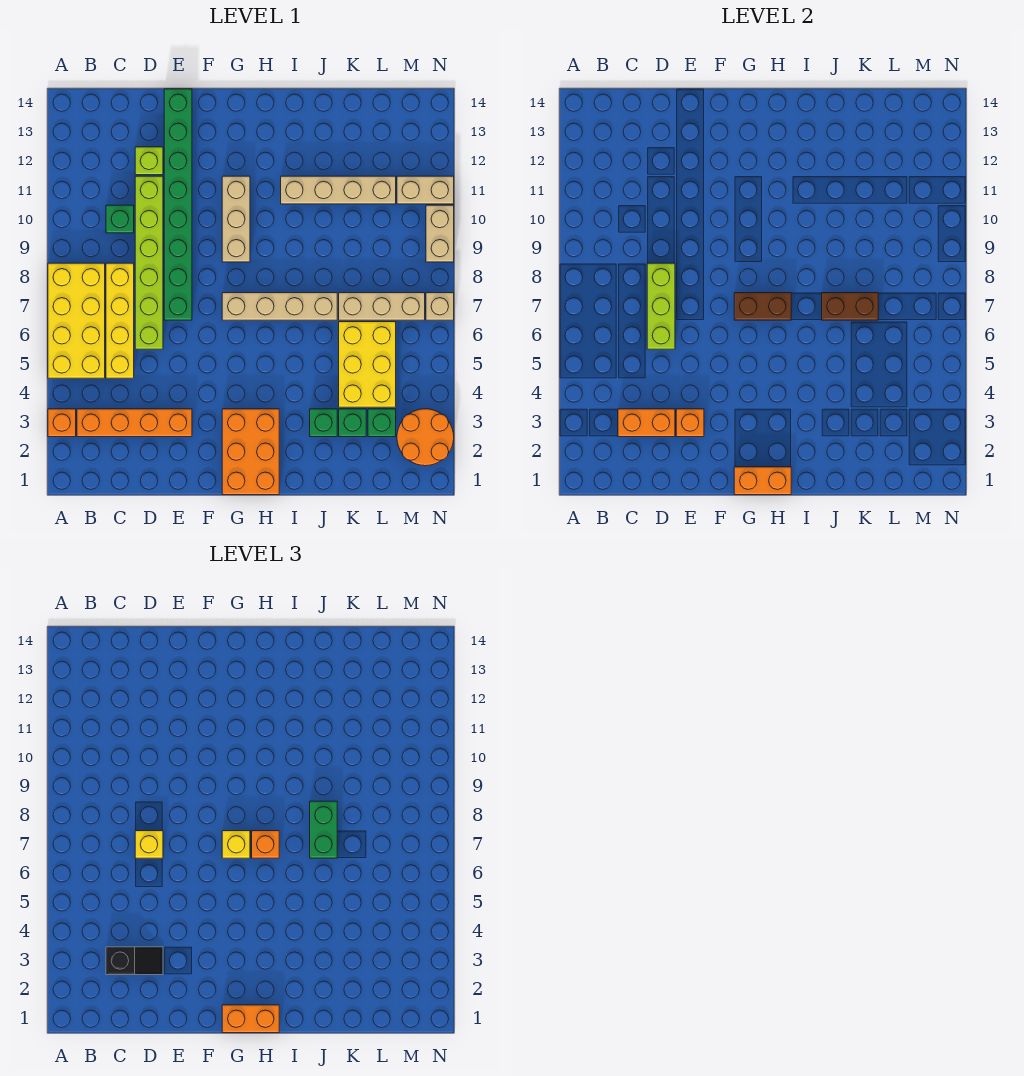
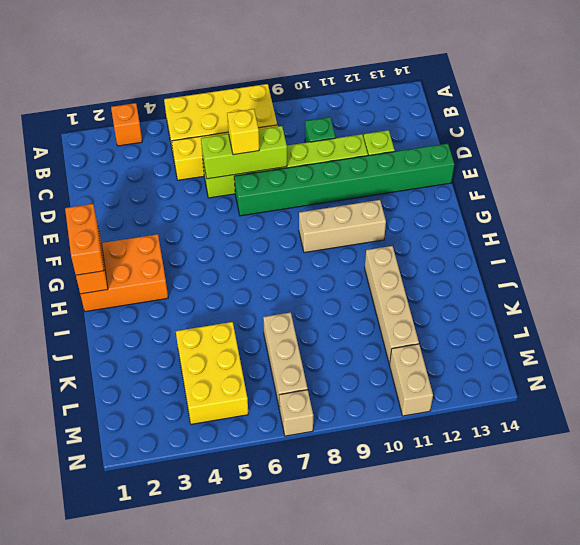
yellow 2x3 brick [176,322,248,424] -> yellow 2x3 brick turned to [339,322,396,407]
none -> orange 1x4 brick [77,409,192,437]
none -> tan 1x4 brick [222,293,337,320]
none -> green 1x1 brick [310,409,337,437]
none -> green 1x1 brick [339,409,366,437]

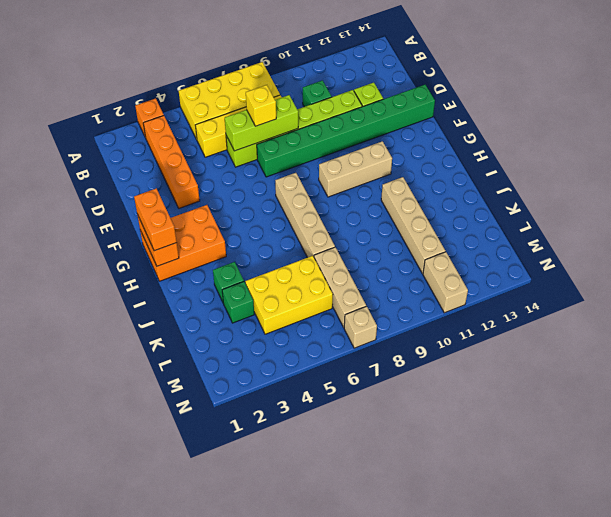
none -> green 1x1 brick [368,409,396,437]
none -> orange 2x2 round brick [397,409,454,466]
none -> tan 1x2 brick [426,205,454,262]
none -> orange 1x2 brick [618,409,675,437]

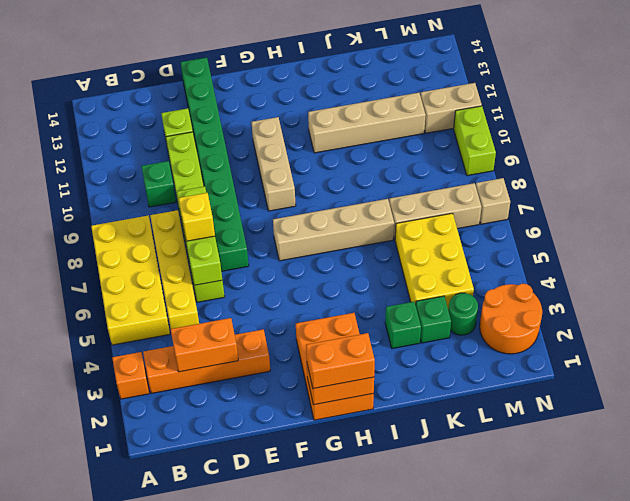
green 1x1 round brick [448,293,478,335] -> green 1x1 brick [368,409,396,437]
lime 1x2 brick [454,106,496,176] -> tan 1x2 brick [426,205,454,262]
none -> orange 1x1 brick [676,409,704,437]
none -> brown 1x2 brick [734,293,791,320]
none -> brown 1x2 brick [822,293,878,320]
none -> black 1x2 slope [106,947,163,975]

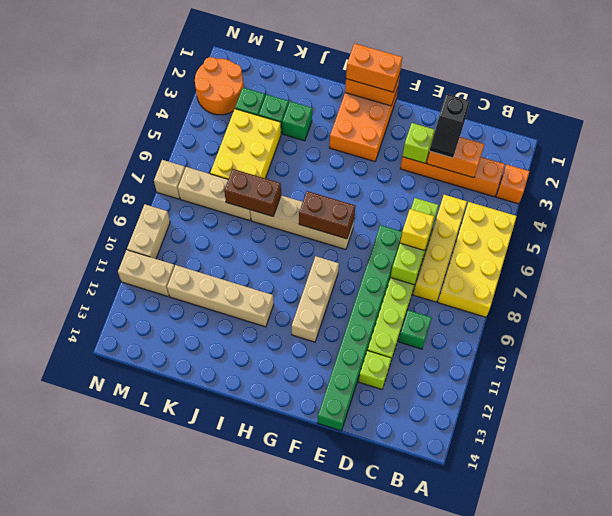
black 1x2 slope [430,94,470,158] -> black 1x2 slope turned to [106,947,163,975]
lime 1x1 brick [402,123,435,163] -> orange 1x1 brick [676,409,704,437]
none -> yellow 1x1 brick [222,831,250,858]
none -> orange 1x1 brick [252,831,279,858]
none -> green 1x2 brick [310,801,337,858]

